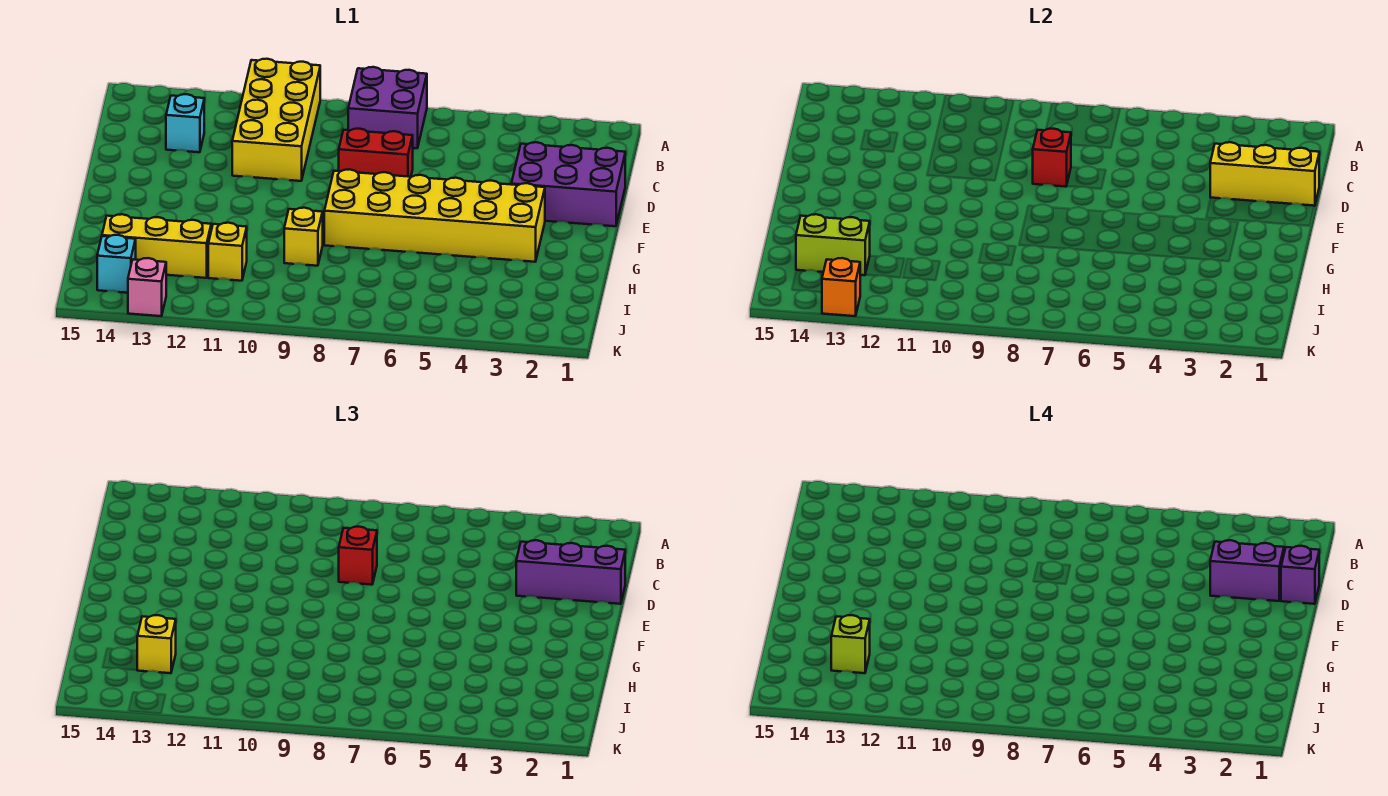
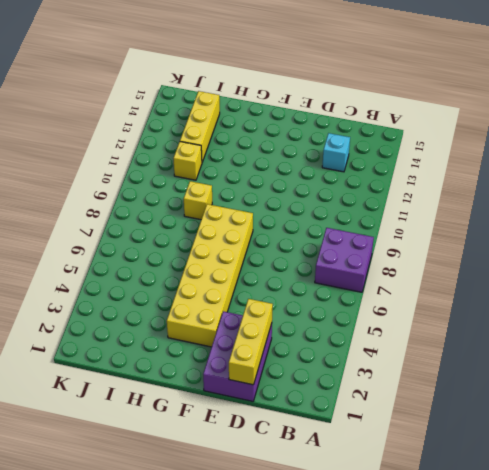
none -> yellow 2x4 brick [232,59,320,181]
none -> red 1x2 brick [339,129,413,177]
none -> cyan 1x1 brick [97,235,136,293]

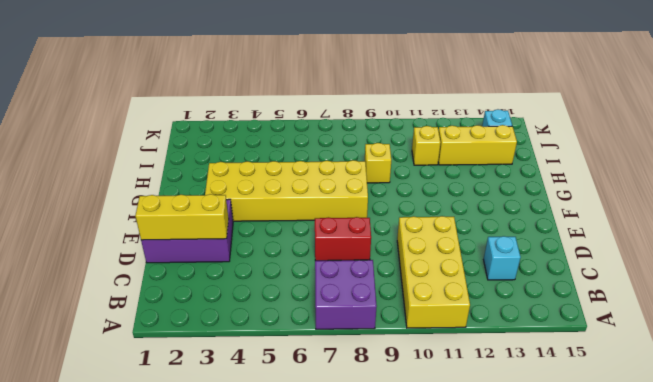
none -> pink 1x1 brick [128,258,166,316]
none -> red 1x1 brick [1033,129,1071,187]
none -> lime 1x2 brick [796,214,870,275]

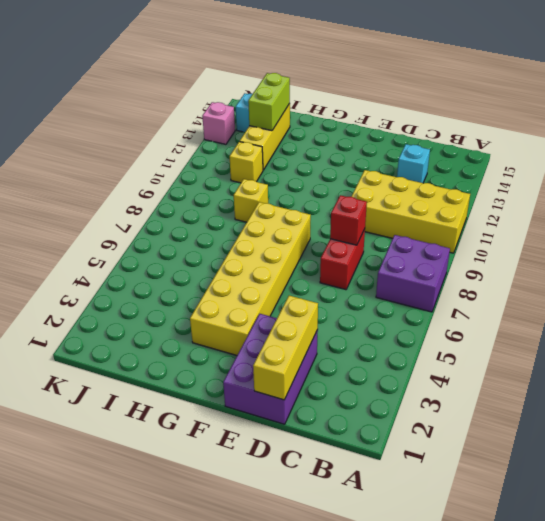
none -> orange 1x1 brick [822,258,860,316]
none -> purple 1x3 brick [516,540,625,604]
none -> red 1x1 brick [339,527,377,585]

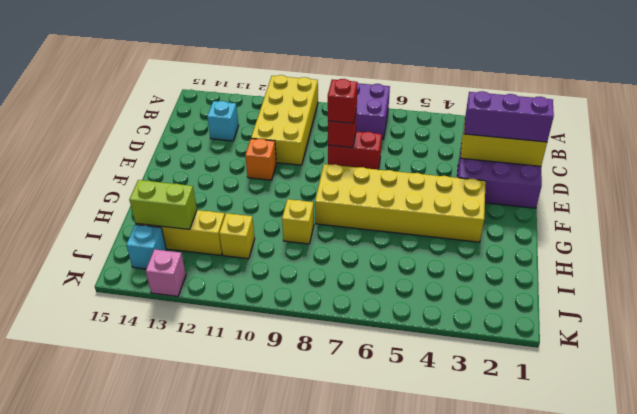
orange 1x1 brick [245,139,277,180] -> orange 1x1 brick moved to [822,258,860,316]
none -> yellow 1x1 brick [137,615,176,673]
none -> purple 1x1 brick [1281,546,1319,604]
none -> purple 1x2 brick [1210,540,1284,601]

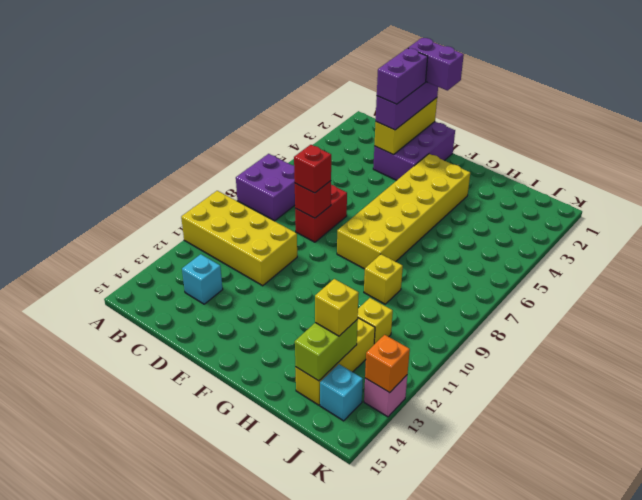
purple 1x2 brick [408,38,464,91] -> purple 1x1 brick [1281,546,1319,604]
none -> lime 1x1 brick [831,615,870,673]

